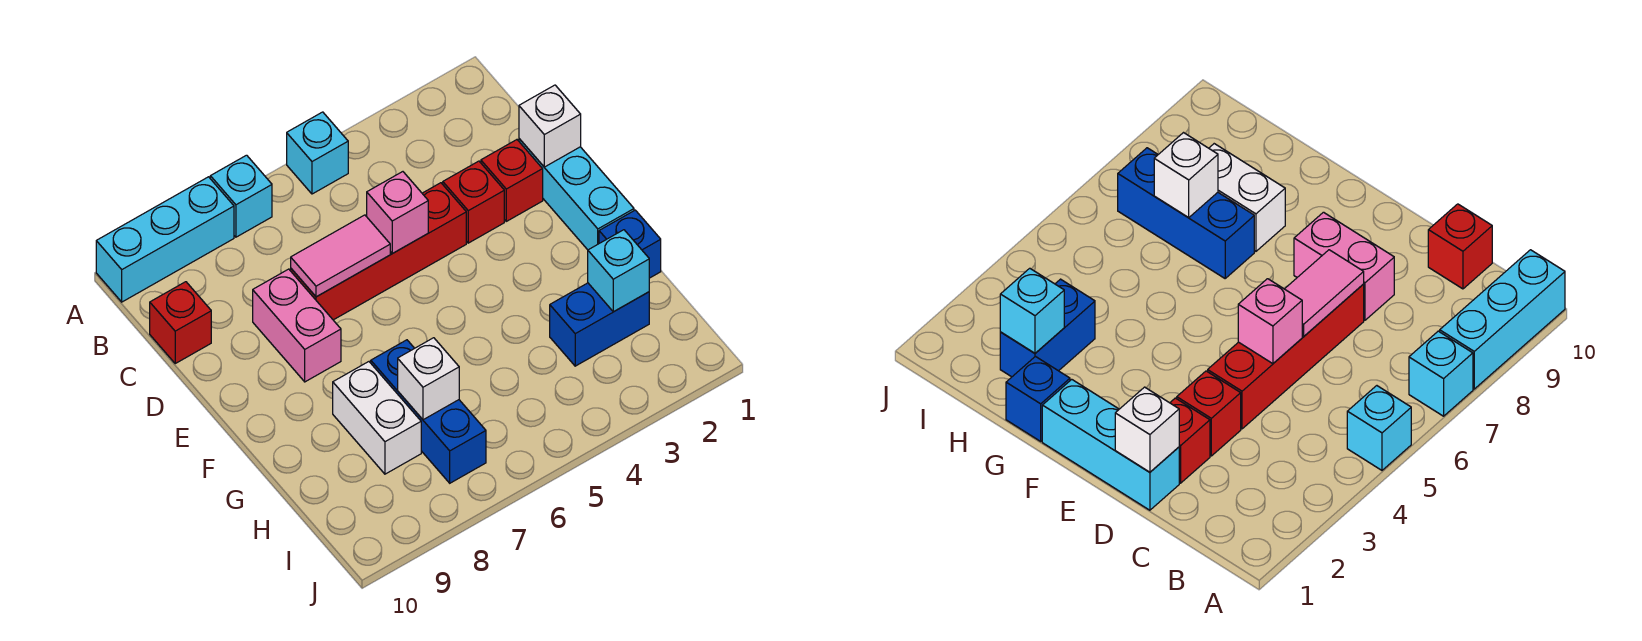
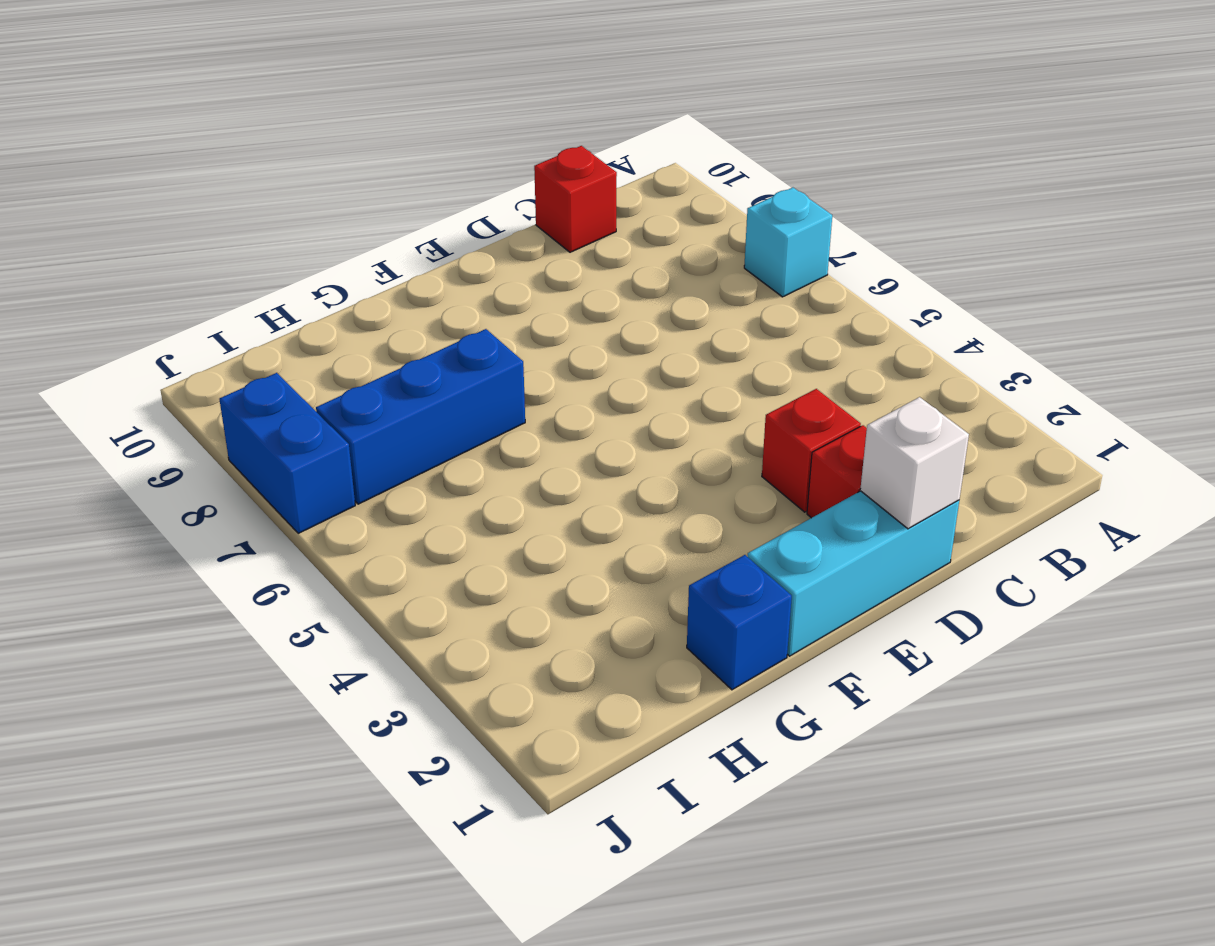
blue 1x2 brick [219,373,355,533] -> blue 1x2 brick moved to [550,283,649,366]
none -> cyan 1x1 brick [287,112,348,194]
none -> cyan 1x3 brick [96,177,234,302]
none -> red 1x4 brick [291,183,466,320]

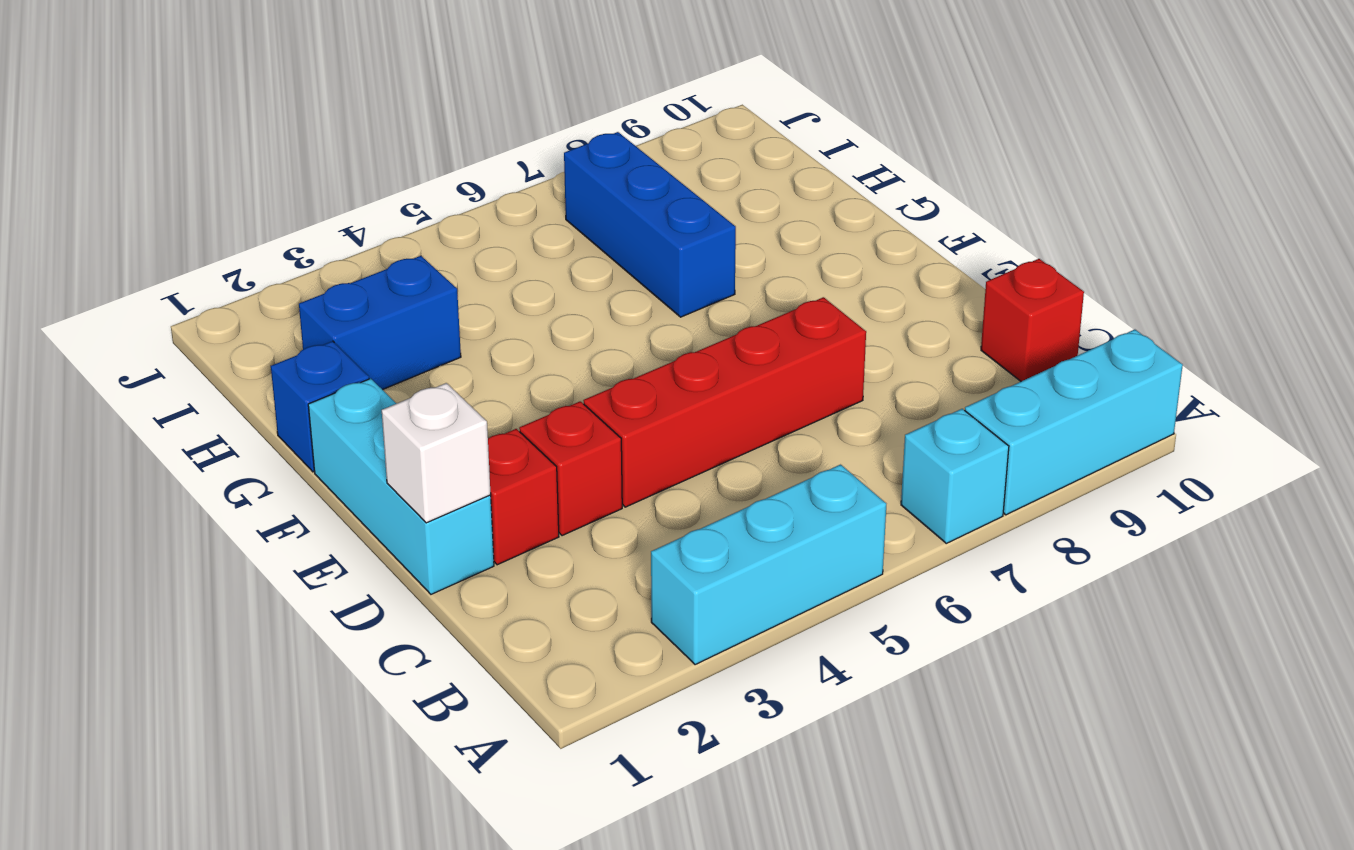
cyan 1x3 brick [651,465,886,665] -> cyan 1x1 brick [287,112,348,194]
none -> pink 1x2 brick [253,269,341,382]
none -> white 1x2 brick [333,362,421,474]
none -> pink 1x1 brick [367,172,428,254]

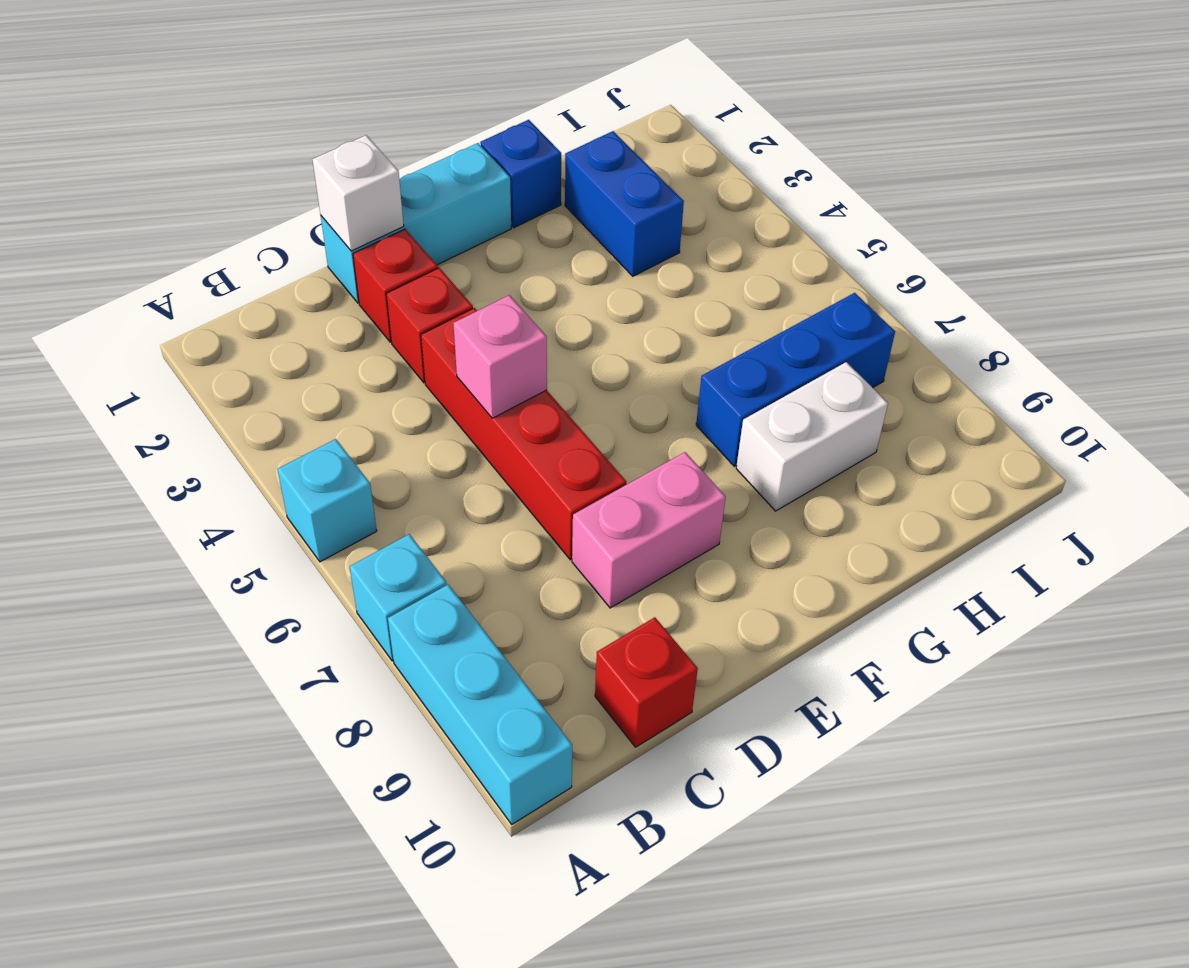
none -> pink 1x2 tile [291,215,390,297]
none -> cyan 1x1 brick [588,230,649,312]
none -> white 1x1 brick [398,338,459,420]

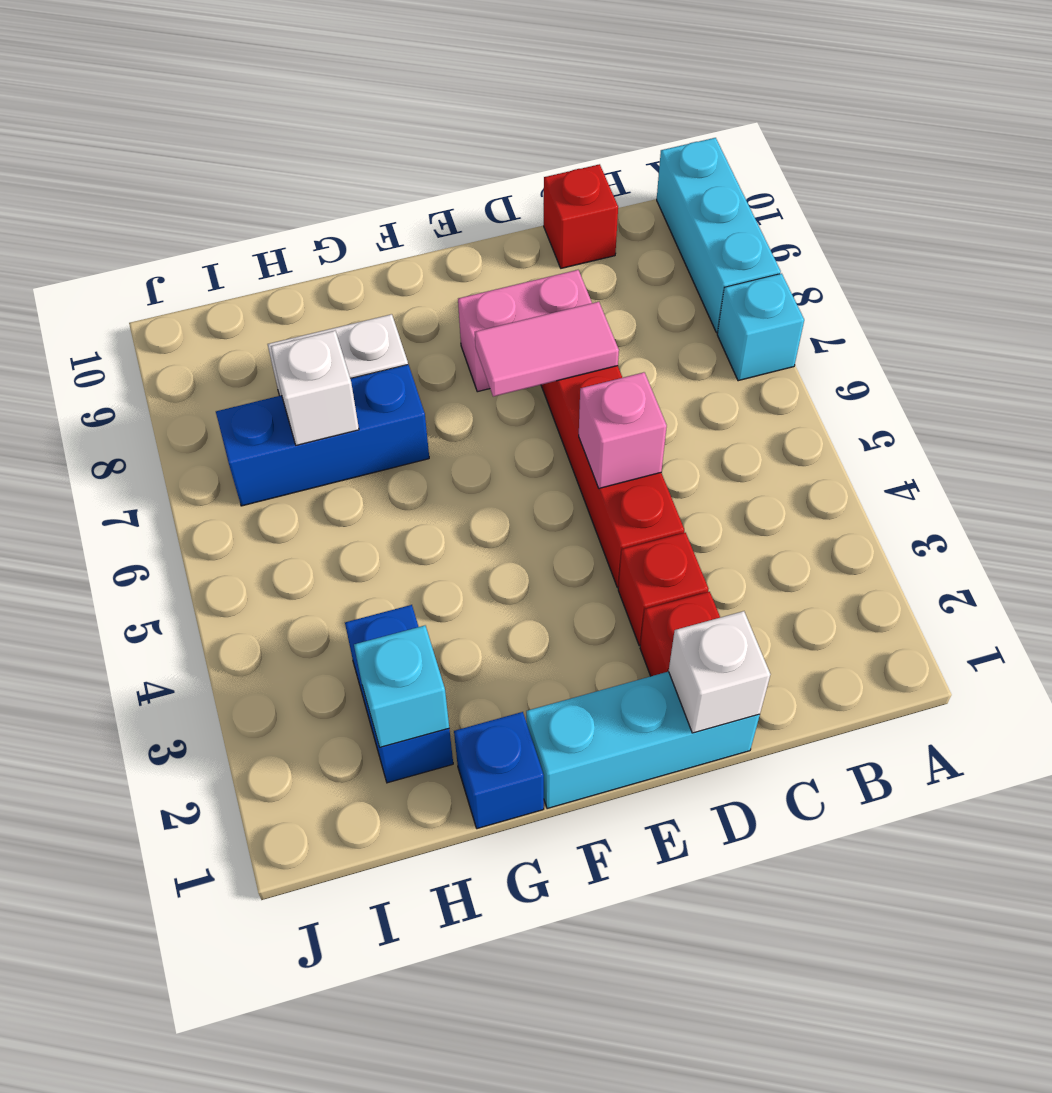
pink 1x2 tile [475,302,619,397] -> pink 1x2 tile turned to [291,215,390,297]
none -> cyan 1x1 brick [287,112,348,194]

